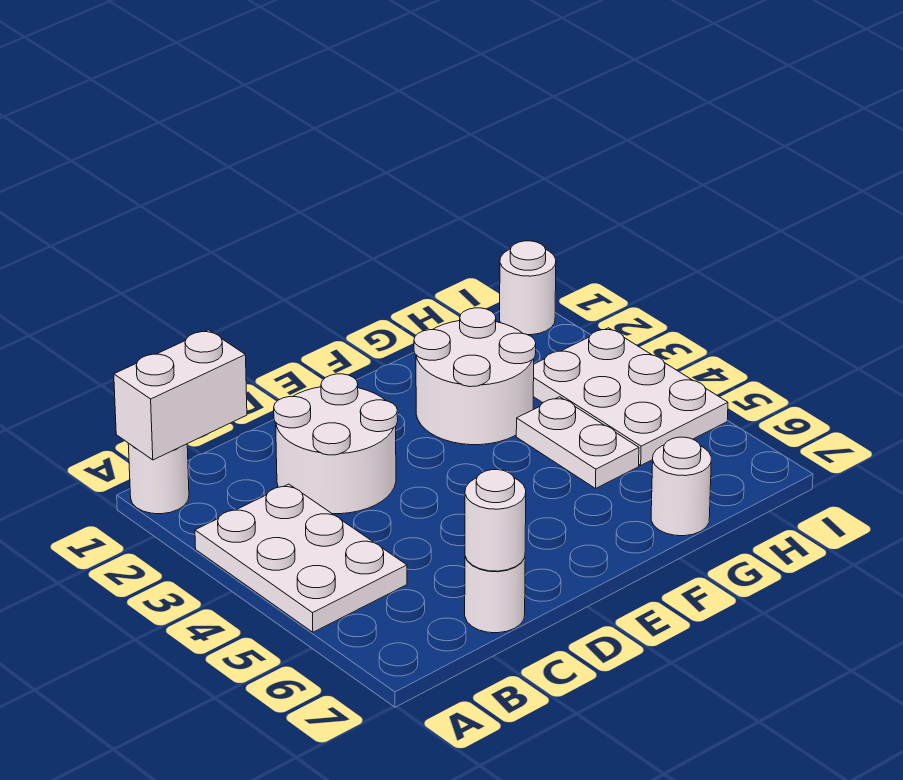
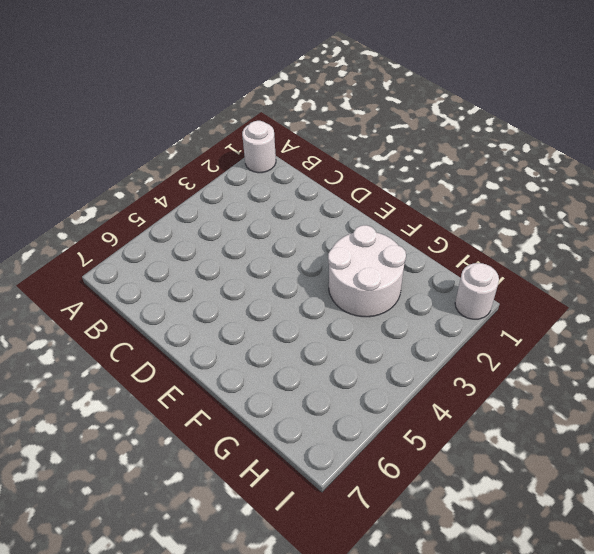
none -> white 2x3 plate [195,484,407,632]
none -> white 2x2 round brick [274,374,398,514]

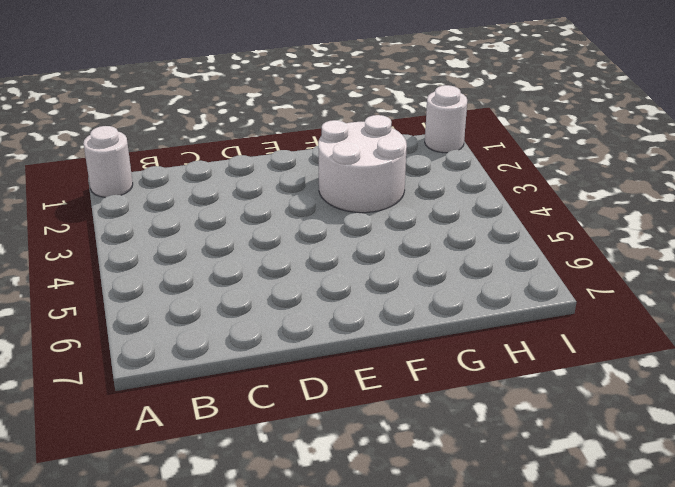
none -> white 2x3 plate [195,484,407,632]
none -> white 2x2 round brick [274,374,398,514]

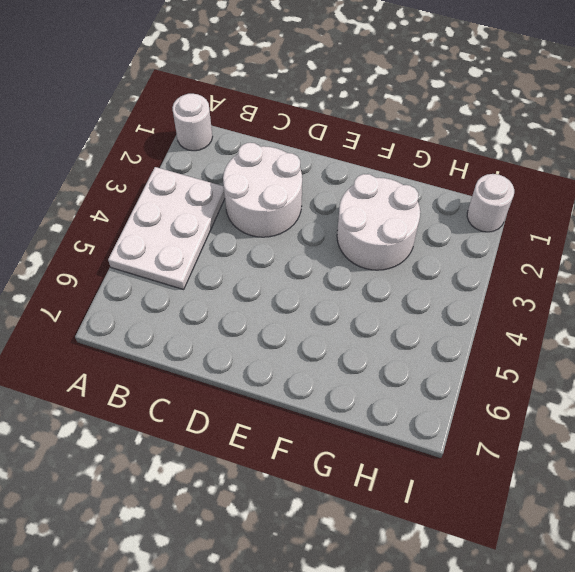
none -> white 1x1 round brick [465,557,525,633]
none -> white 1x2 plate [516,397,639,488]

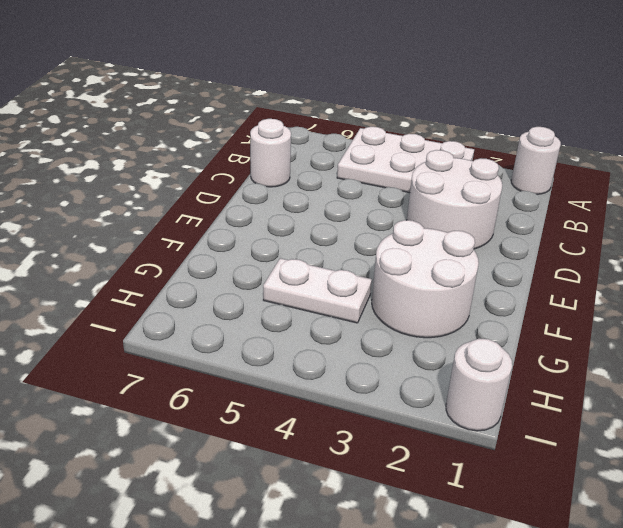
none -> white 1x1 round brick [651,437,711,536]
none -> white 2x3 plate [533,328,728,465]

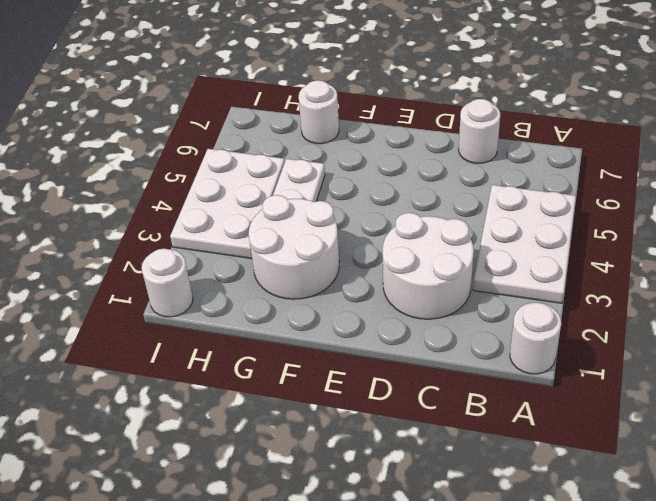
none -> white 1x2 brick [114,330,247,460]
none -> white 1x1 round brick [465,470,526,571]

